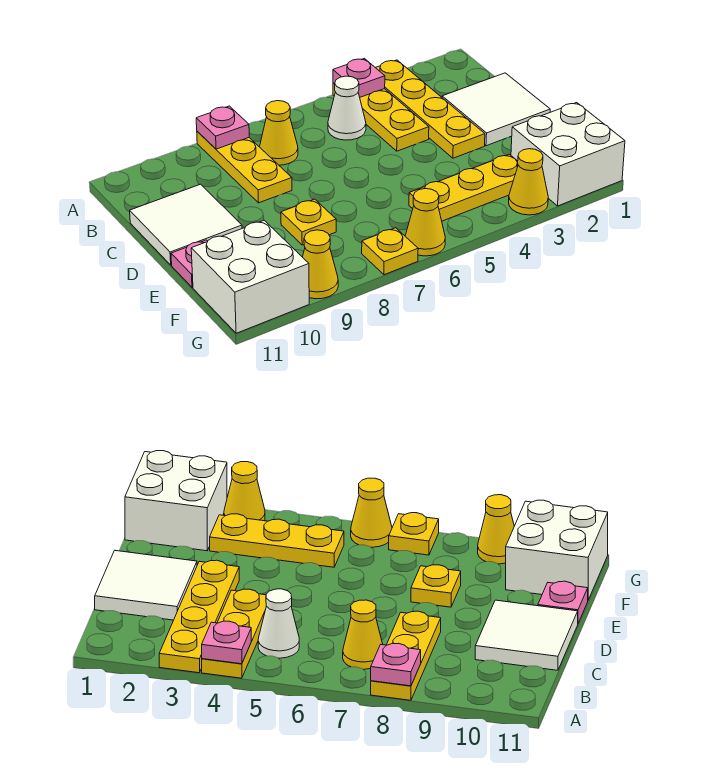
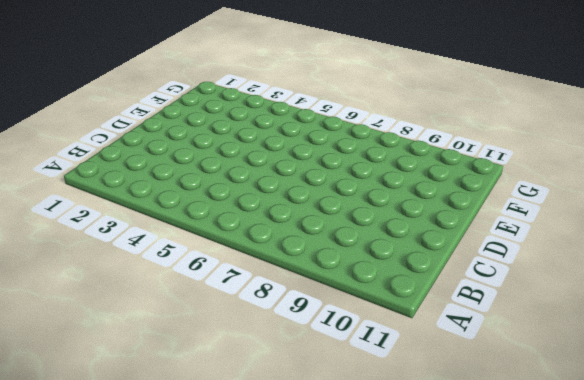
none -> yellow 1x4 plate [376,60,485,158]
none -> yellow 1x3 plate [333,83,429,151]
none -> yellow 1x3 plate [197,131,292,203]

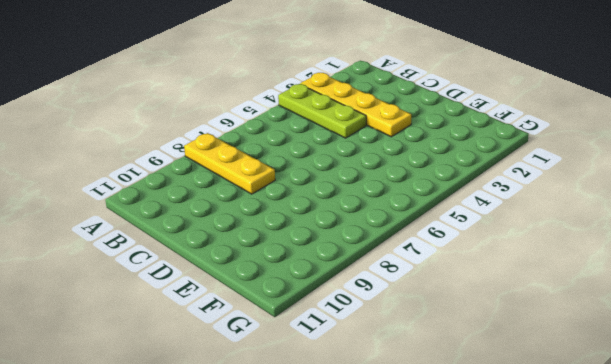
lime 1x3 plate [278,84,366,138] -> yellow 1x3 plate [333,83,429,151]
none -> white 1x1 cone [328,76,366,140]
none -> yellow 1x1 cone [260,101,298,165]
none -> white 2x2 tile [442,73,550,146]

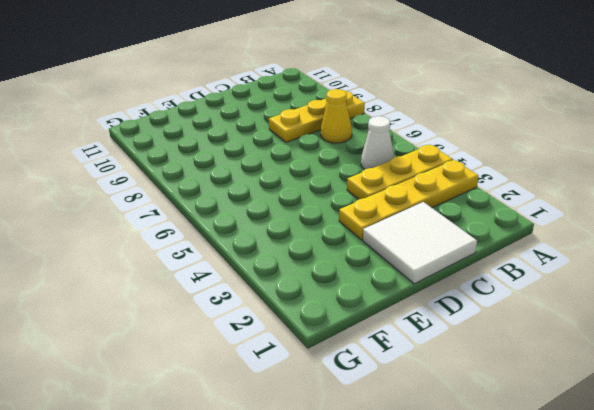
none -> white 2x2 tile [130,184,242,265]
none -> yellow 1x1 plate [281,199,336,245]
none -> pink 1x1 plate [171,240,208,287]

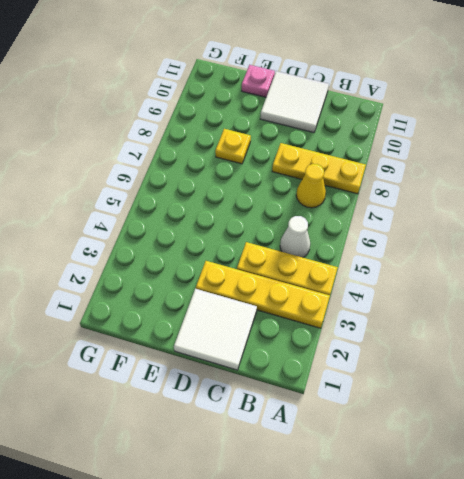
none -> white 2x2 brick [511,103,625,206]
none -> yellow 1x3 plate [409,154,518,221]
none -> white 2x2 brick [191,220,309,333]

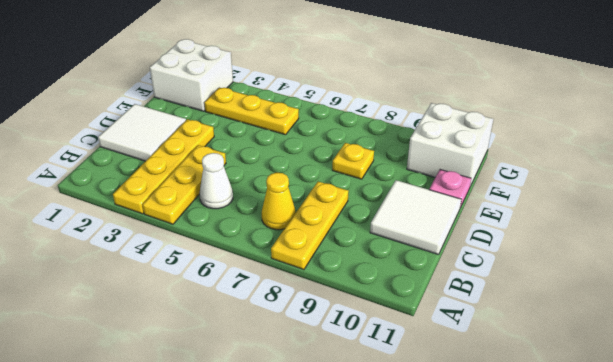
none -> yellow 1x1 cone [509,149,548,215]
none -> yellow 1x1 cone [405,189,445,256]
none -> yellow 1x1 plate [362,228,418,275]

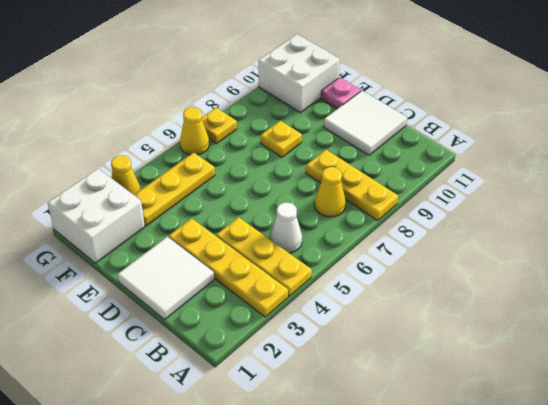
none -> yellow 1x1 cone [303,230,338,299]
none -> pink 1x1 plate [333,58,385,97]
none -> pink 1x1 plate [196,106,249,149]

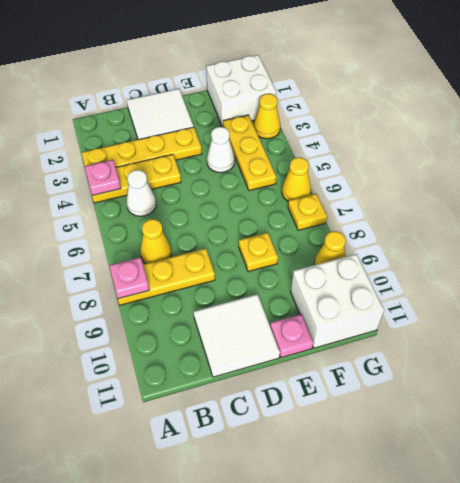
white 1x1 cone [207,127,235,173] -> none

